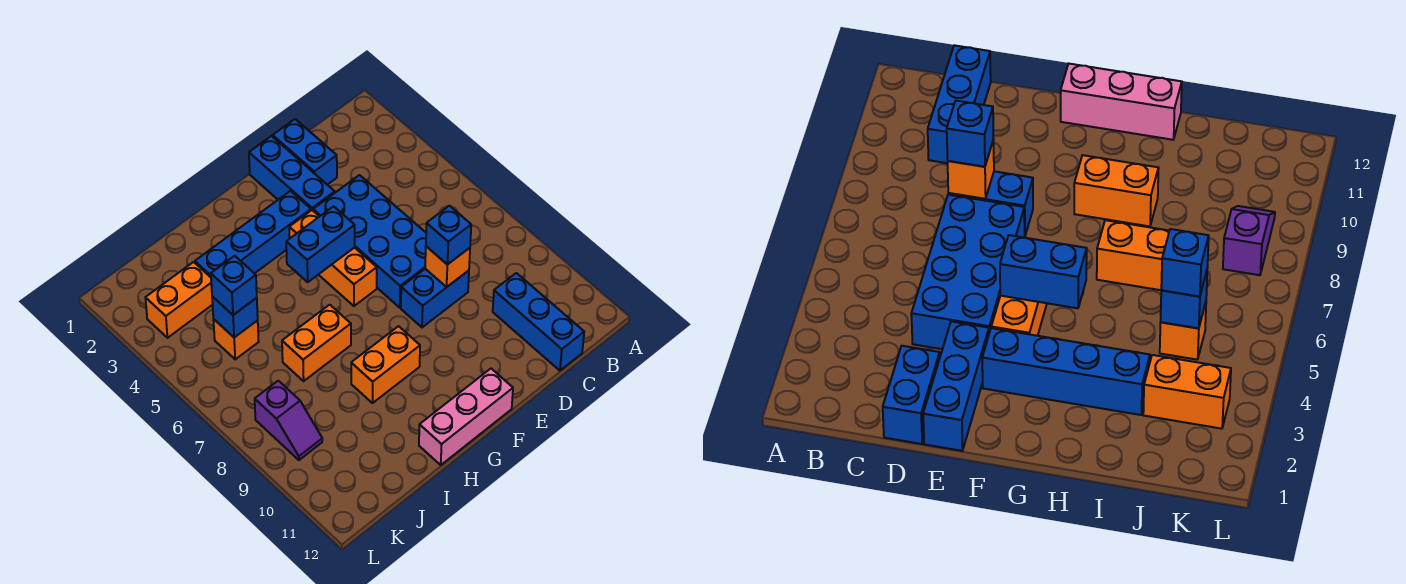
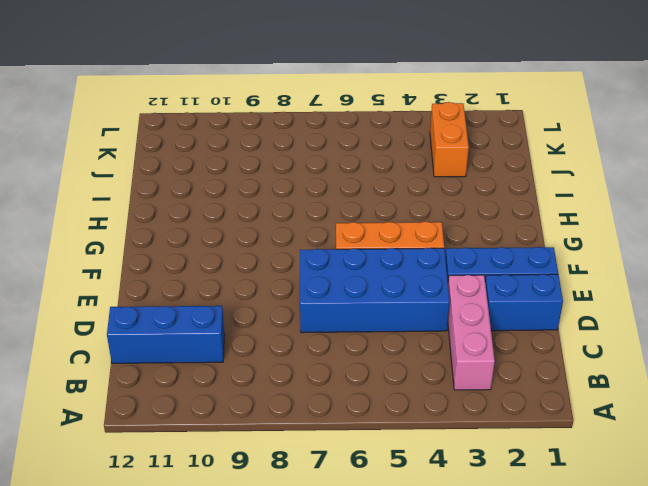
pink 1x3 brick [448,275,495,390] -> pink 1x3 brick moved to [419,369,513,465]
none -> blue 1x2 brick [401,269,469,327]
none -> blue 1x4 brick [195,191,311,277]
none -> orange 1x2 brick [351,326,420,403]

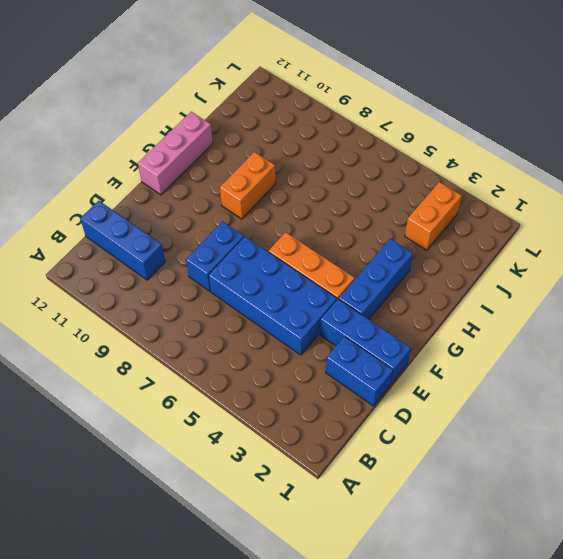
blue 1x3 brick [339,239,413,319] -> blue 1x4 brick [195,191,311,277]
none -> orange 1x2 brick [282,305,351,381]
none -> orange 1x1 brick [213,319,259,359]
none -> purple 1x2 slope [255,381,322,460]

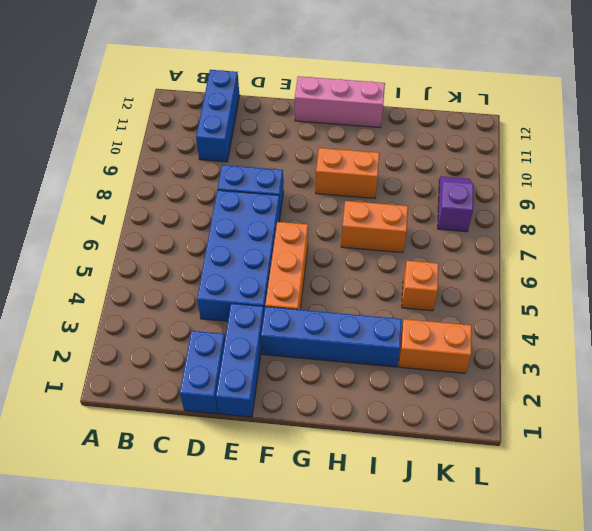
none -> orange 1x1 brick [425,246,470,287]
none -> blue 1x2 brick [286,206,355,282]
none -> blue 1x1 brick [212,297,258,337]

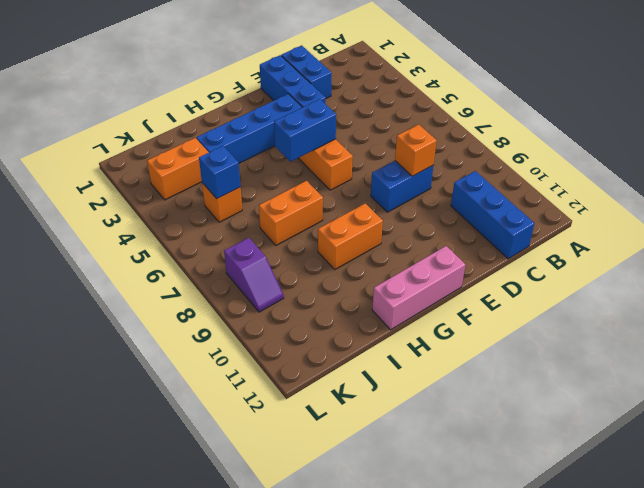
none -> blue 2x4 brick [313,175,426,308]
none -> blue 1x1 brick [426,206,471,265]
none -> blue 1x1 brick [211,256,257,315]

